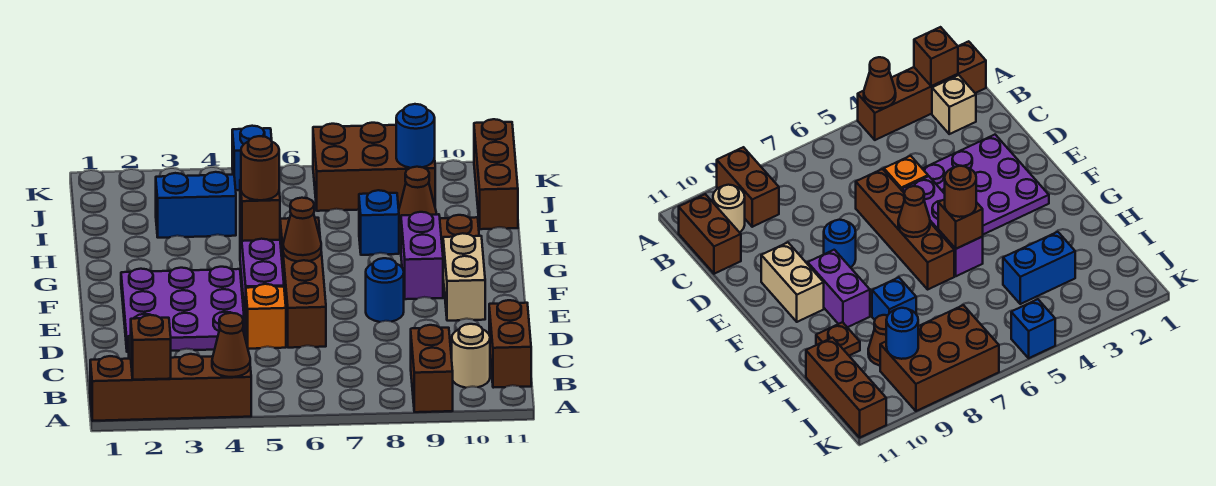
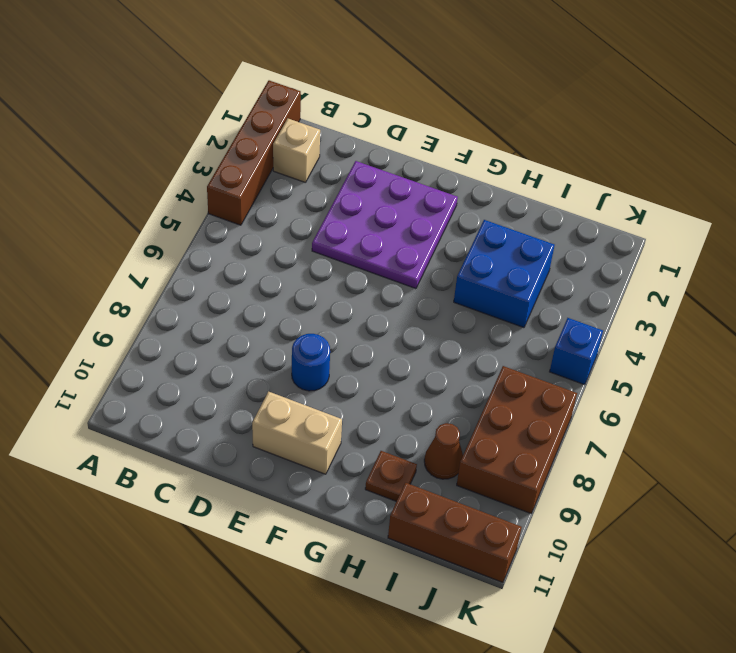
blue 2x2 brick [454,220,554,328] -> blue 1x2 brick [156,172,236,238]
none -> brown 1x2 brick [411,325,453,412]
none -> tan 1x1 round brick [452,324,490,388]
none -> brown 1x2 brick [489,300,531,388]

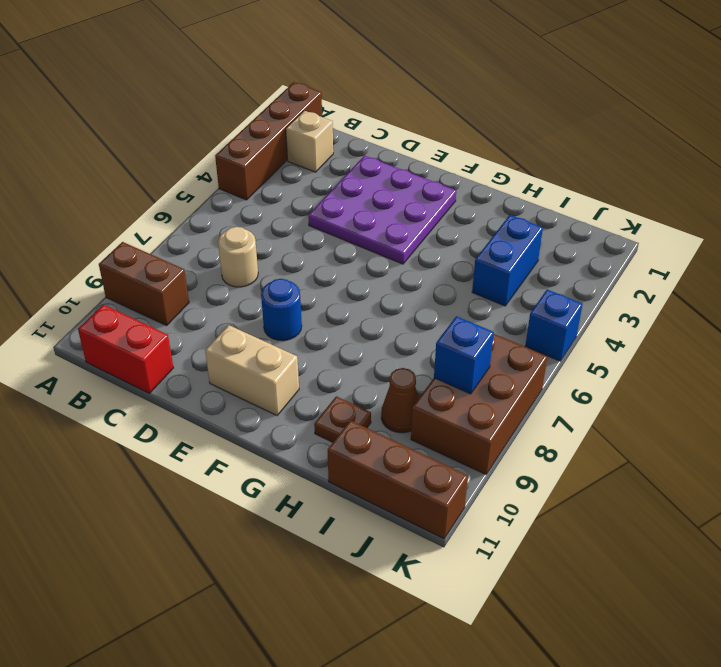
red 1x2 brick [78,305,173,393] -> brown 1x2 brick [489,300,531,388]
tan 1x1 round brick [218,227,258,287] -> tan 1x1 round brick moved to [452,324,490,388]
blue 1x1 brick [434,316,494,394] -> blue 1x1 brick moved to [359,190,399,255]
none -> orange 1x1 brick [246,284,286,349]
none -> brown 1x4 brick [280,218,326,348]
none -> purple 1x3 brick [240,225,284,324]

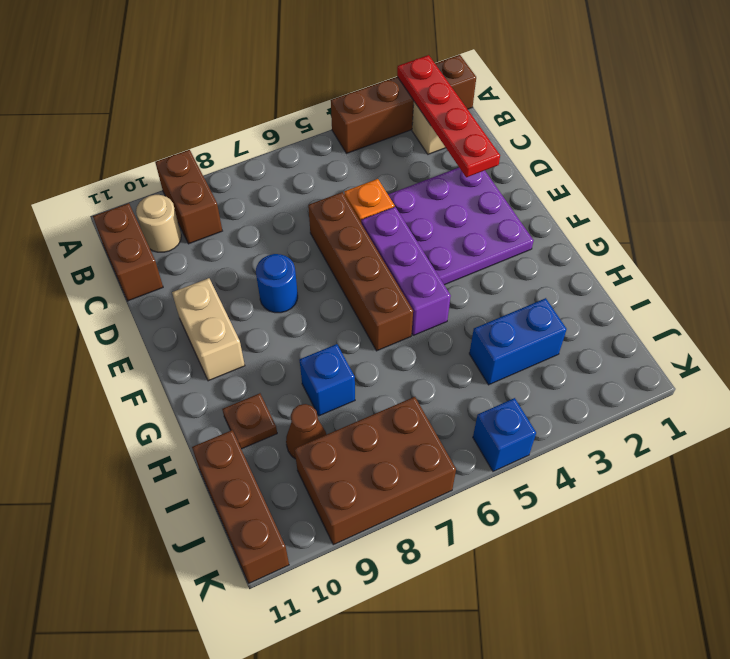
red 1x4 plate [397,55,500,177] -> brown 1x1 brick [131,315,171,380]
none -> purple 1x2 brick [401,212,443,299]
none -> brown 1x1 cone [212,313,250,377]
none -> brown 1x1 cone [283,198,321,261]

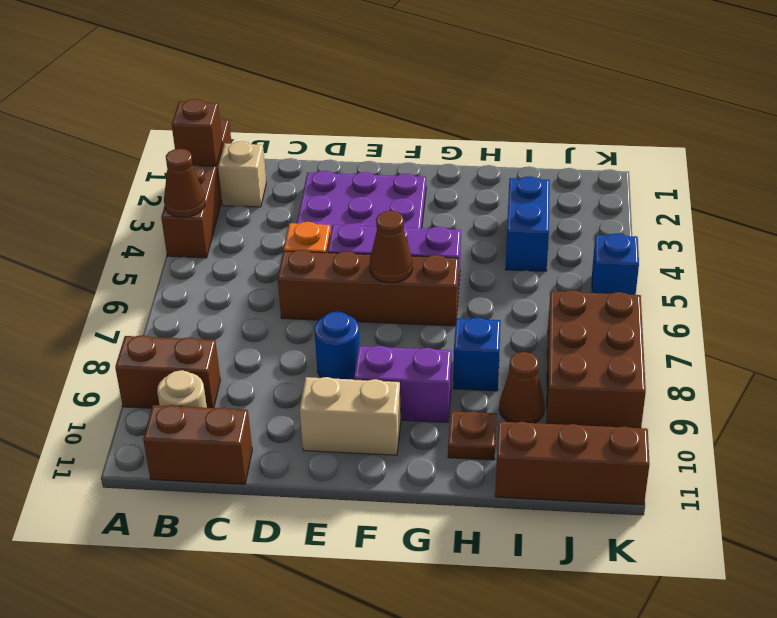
none -> brown 1x1 brick [240,180,280,241]
none -> blue 1x1 round brick [396,104,435,168]
none -> brown 1x1 round brick [241,136,279,200]

